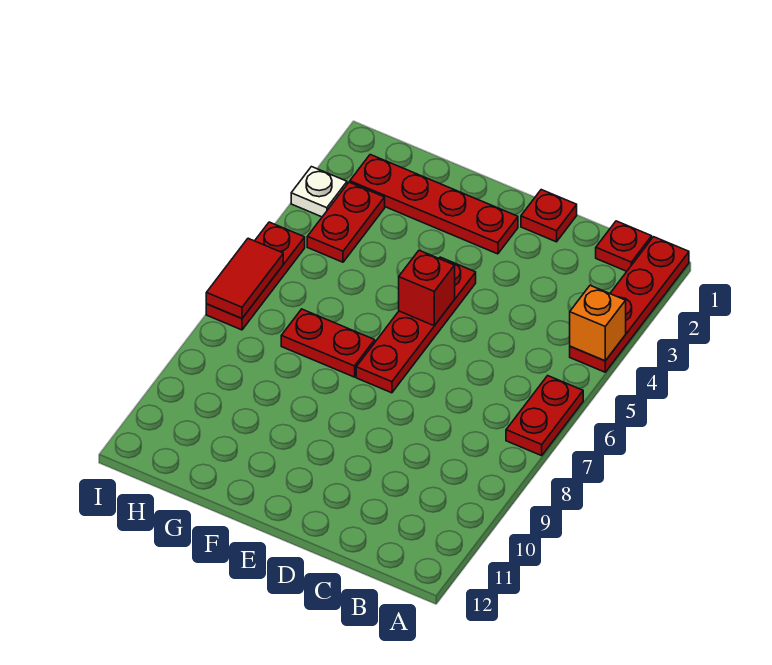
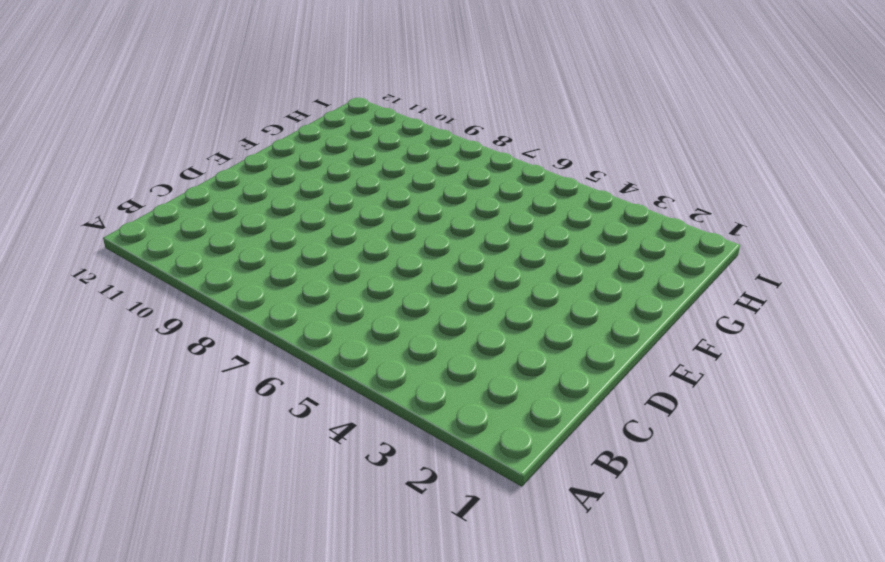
none -> red 1x4 plate [570,237,689,372]
none -> red 1x2 plate [506,376,583,456]
none -> red 1x1 plate [596,221,652,271]

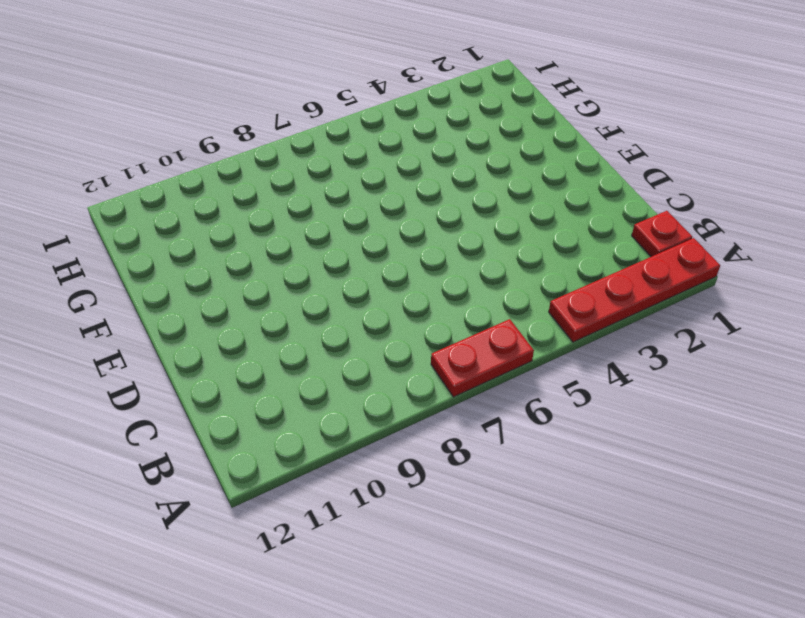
none -> red 1x1 plate [521,190,577,242]
none -> red 1x4 plate [350,155,518,254]
none -> red 1x4 plate [356,257,476,393]

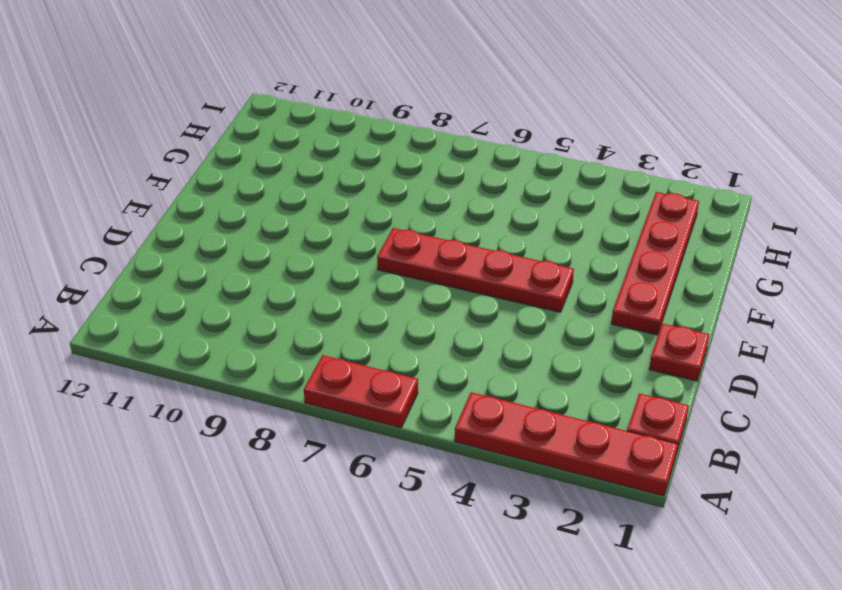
none -> red 1x2 plate [281,309,375,377]
none -> red 1x2 plate [307,182,385,262]
none -> white 1x1 plate [291,167,347,217]

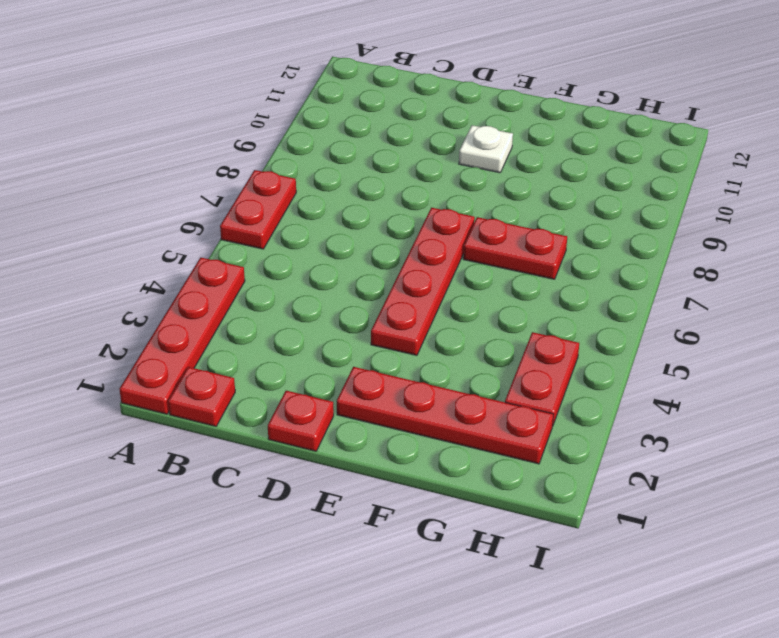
white 1x1 plate [459,125,513,173] -> white 1x1 plate moved to [291,167,347,217]
none -> red 1x3 plate [206,222,305,330]
none -> orange 1x1 brick [570,285,626,361]
none -> red 1x1 brick [399,250,455,326]

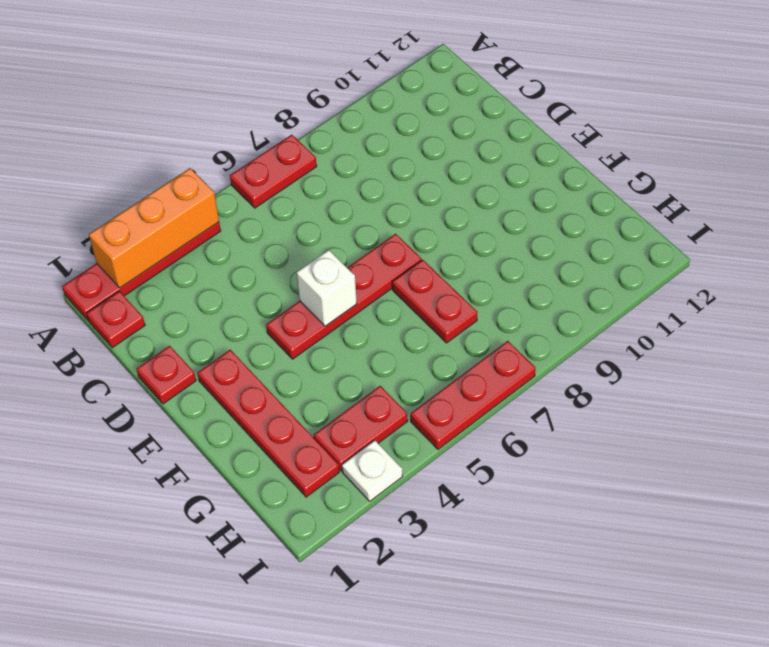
orange 1x3 brick [89,168,219,288] -> orange 1x1 brick [570,285,626,361]
white 1x1 brick [297,250,357,326] -> red 1x1 brick [399,250,455,326]
none -> red 1x2 tile [206,238,283,318]

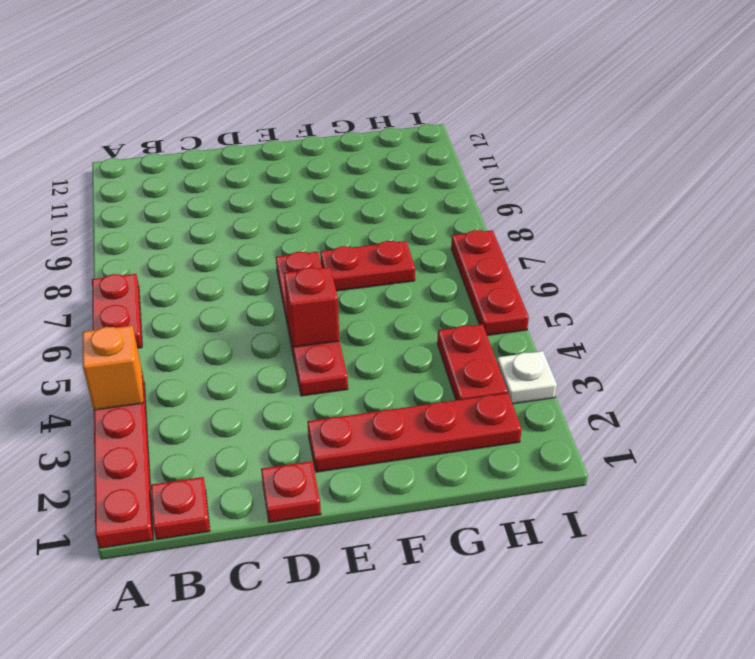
none -> red 1x2 tile [206,238,283,318]

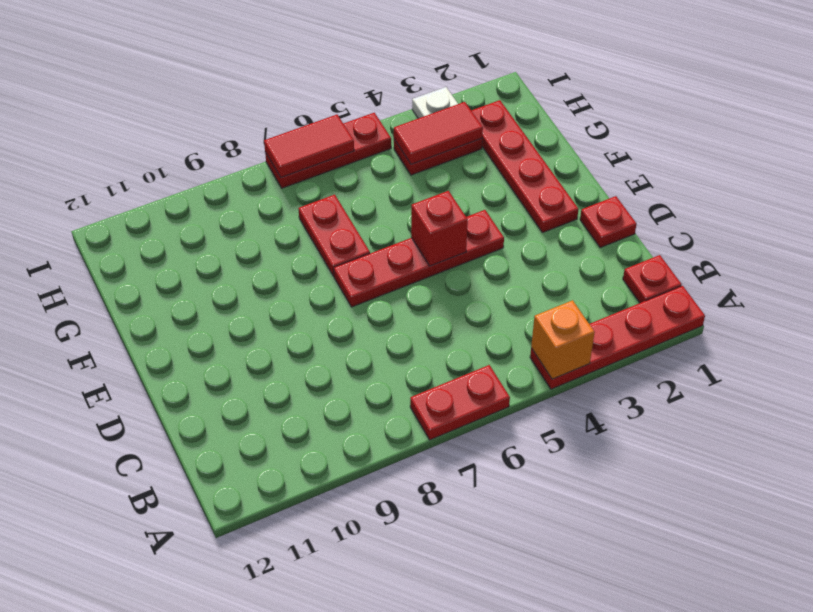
red 1x2 tile [394,102,483,164] -> none

